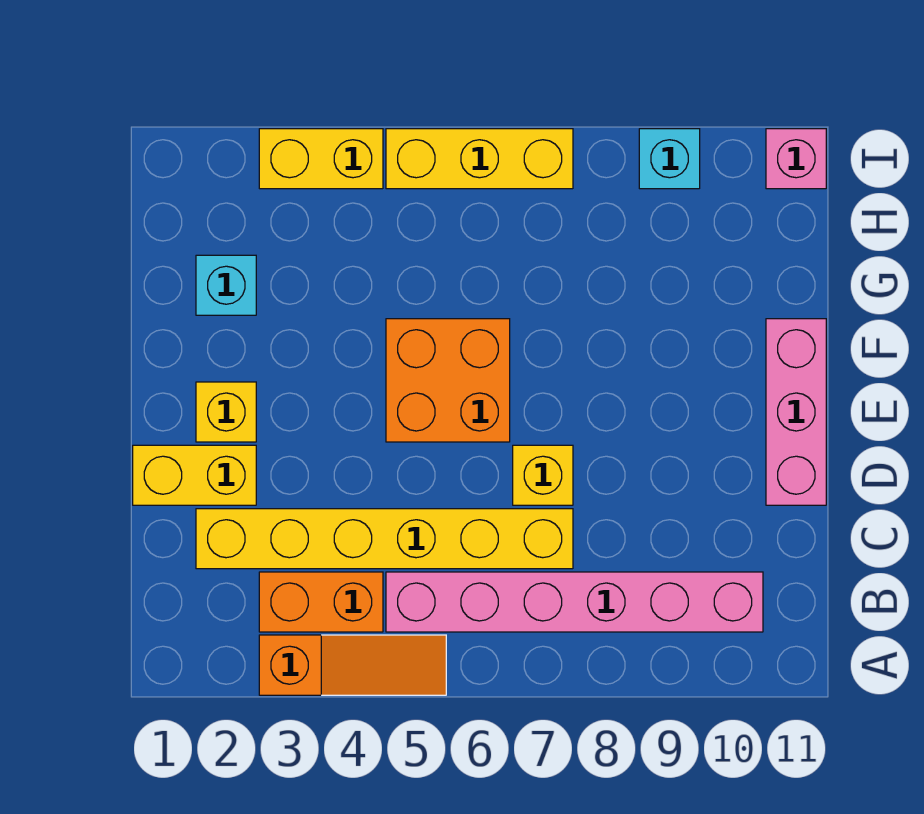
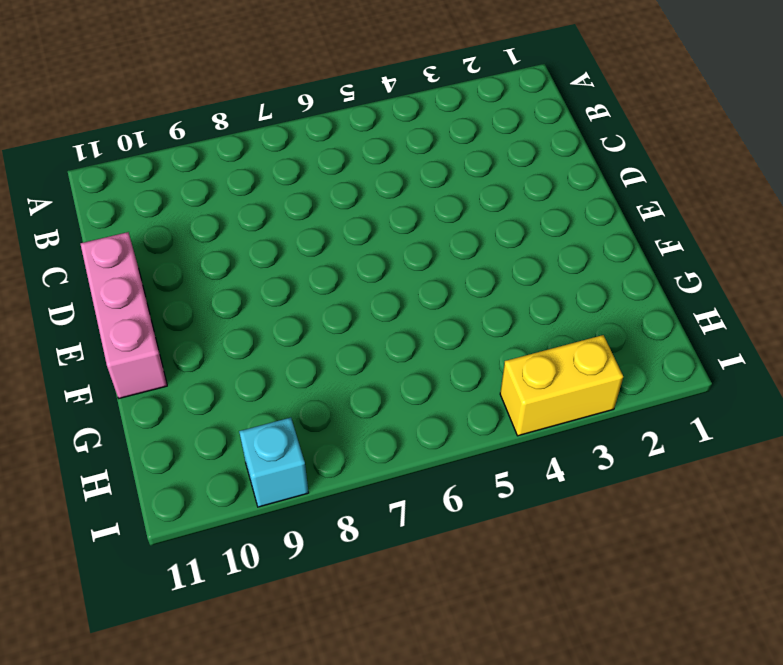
none -> orange 1x3 slope [259,635,446,695]
none -> orange 1x2 brick [259,572,383,632]
none -> pink 1x6 brick [386,572,763,632]

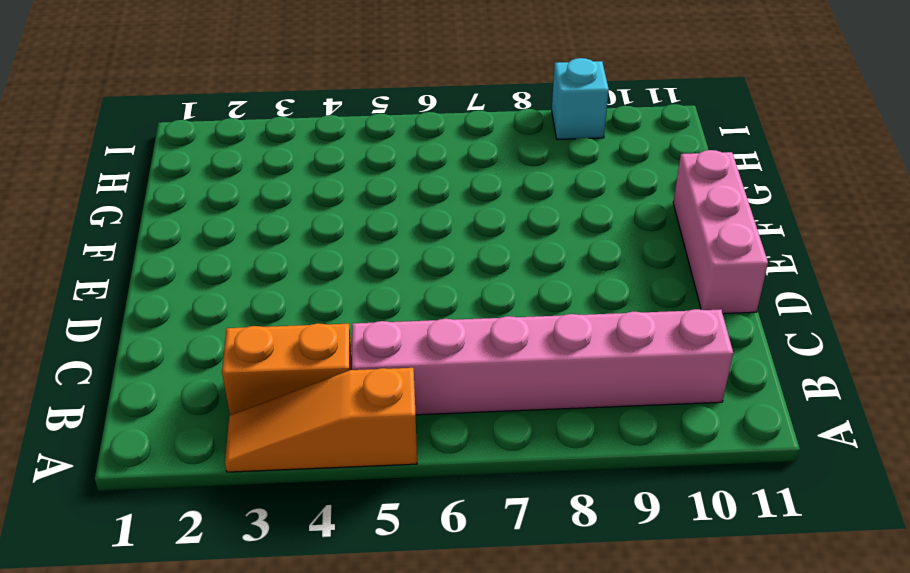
orange 1x3 slope [225,368,417,472] -> orange 1x3 slope turned to [259,635,446,695]
none -> yellow 1x6 brick [196,509,573,569]
none -> yellow 1x2 brick [133,445,256,505]
none -> yellow 1x1 brick [513,445,573,505]

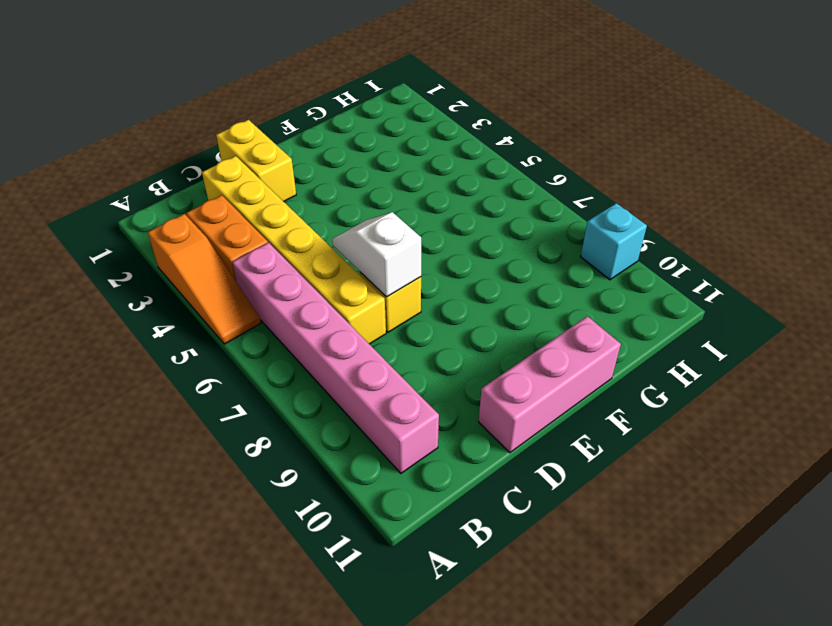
white 1x2 slope [332,212,421,297] -> none
none -> yellow 1x1 brick [196,382,256,442]
none -> orange 2x2 brick [386,319,510,442]
none -> cyan 1x1 brick [196,255,256,315]

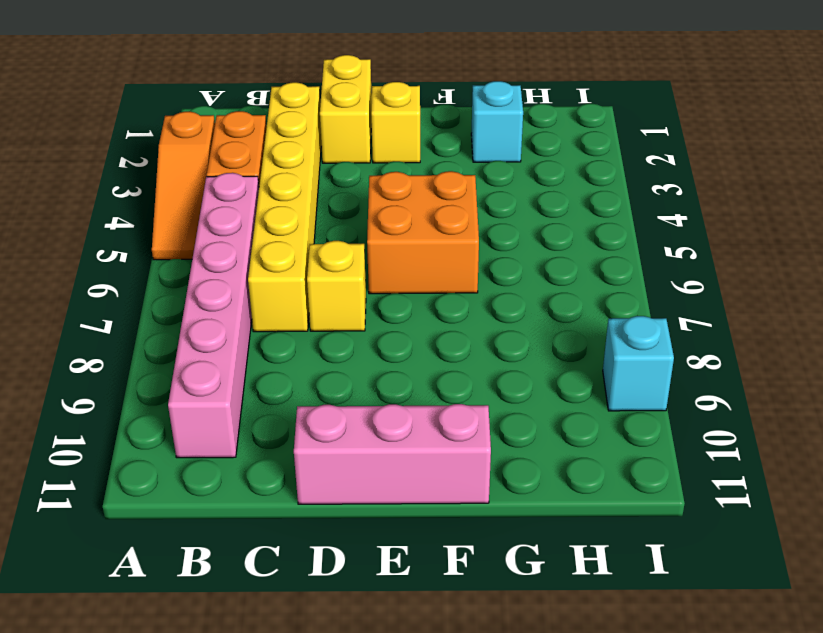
none -> yellow 1x2 brick [259,129,383,189]
none -> yellow 1x3 brick [386,129,573,189]
none -> pink 1x1 brick [766,129,826,189]

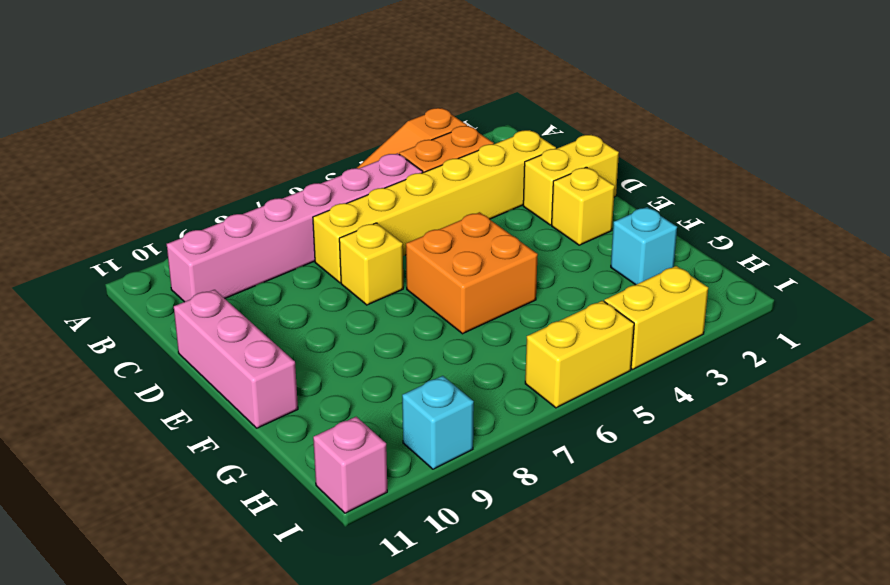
yellow 1x2 brick [525,301,634,408] -> yellow 1x3 brick [386,129,573,189]

